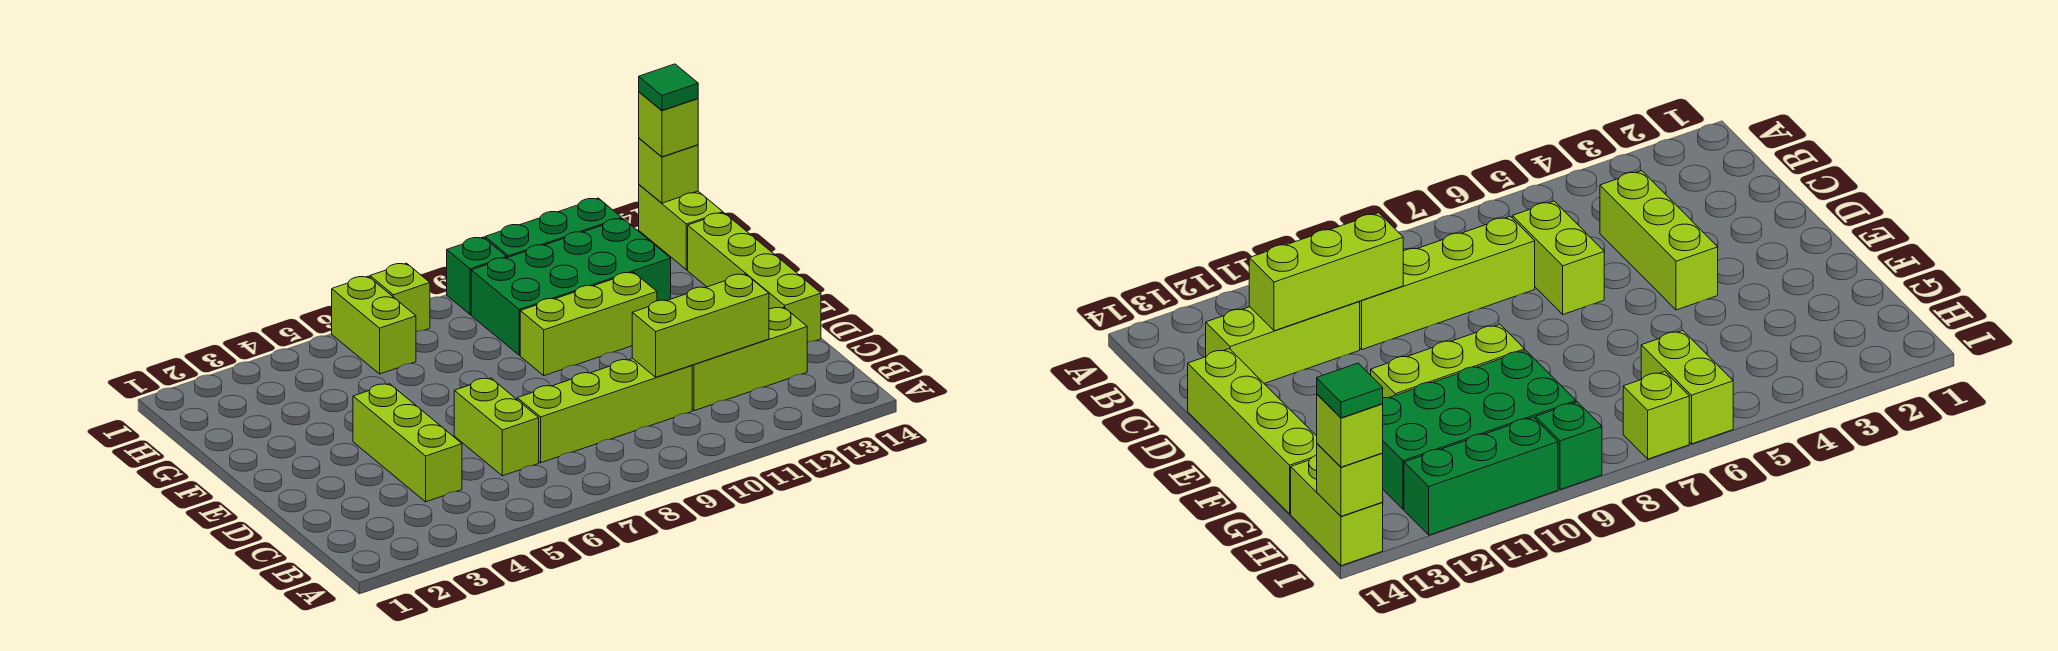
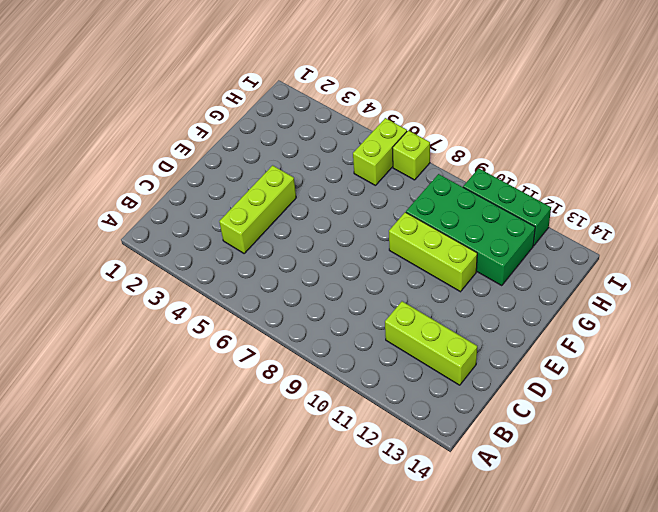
none -> lime 1x2 brick [454,378,539,476]
none -> lime 1x4 brick [517,359,692,463]
none -> lime 1x4 brick [688,213,821,342]

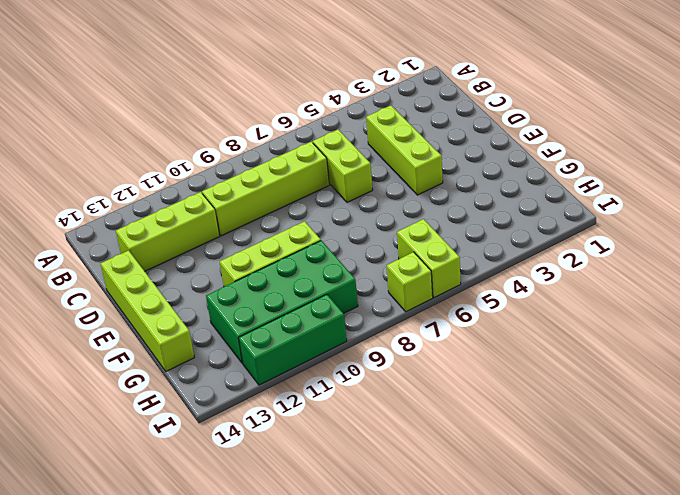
none -> lime 1x2 brick [639,185,723,270]
none -> green 1x1 brick [447,237,507,315]
none -> lime 1x3 brick [632,274,769,377]

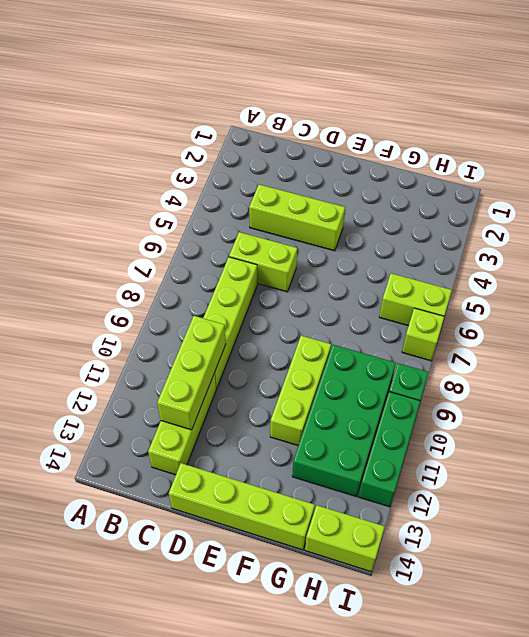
none -> lime 1x1 brick [639,138,698,203]
none -> lime 1x1 brick [639,92,698,157]
none -> green 1x1 tile [639,64,698,110]

